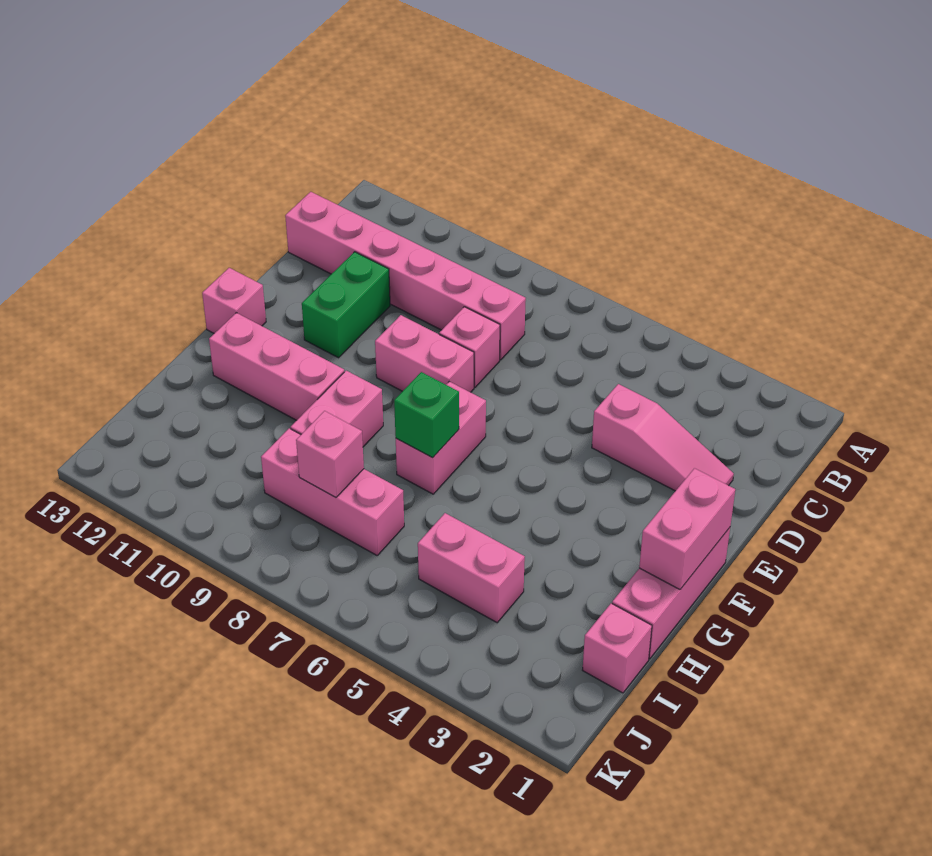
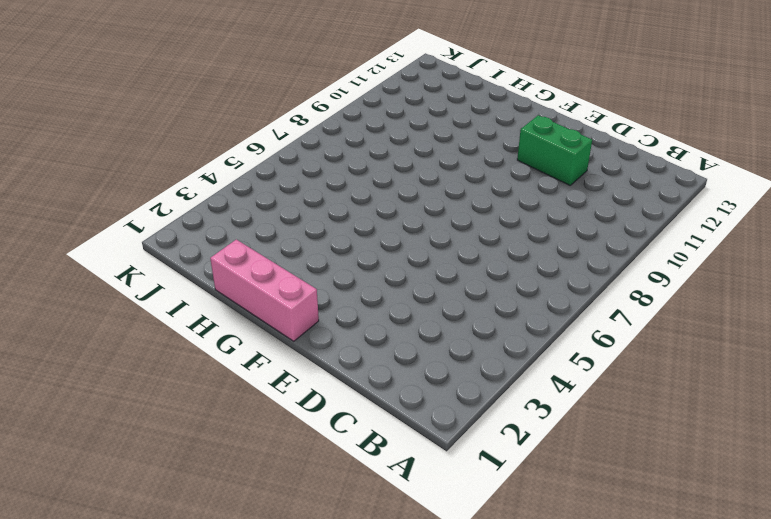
none -> pink 1x6 brick [285,192,526,360]
none -> pink 1x3 slope [592,384,734,491]
none -> pink 1x1 brick [439,307,500,387]

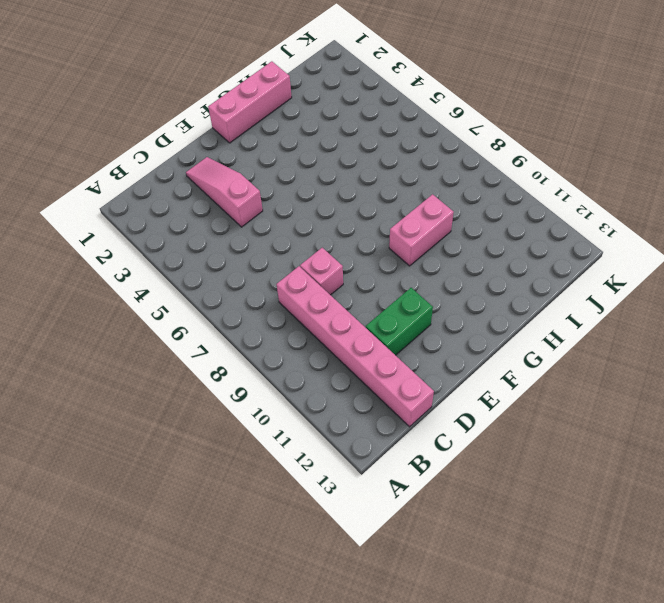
none -> pink 1x2 brick [375,315,474,392]
none -> pink 1x2 brick [396,382,486,494]
none -> pink 1x1 brick [202,268,266,333]

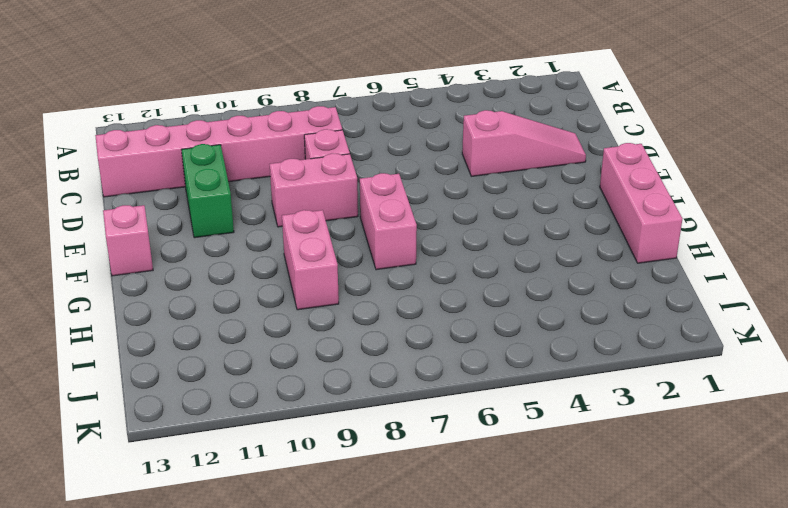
none -> pink 1x3 brick [209,313,344,420]
none -> pink 1x1 brick [583,603,652,693]
none -> pink 1x2 brick [418,513,525,623]

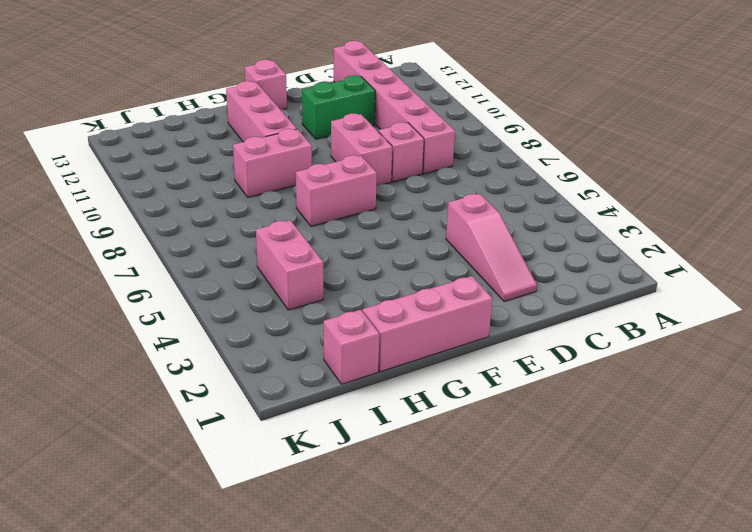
none -> pink 1x3 brick [261,428,404,555]
none -> pink 1x2 brick [639,468,735,589]
none -> green 1x1 brick [394,372,459,458]

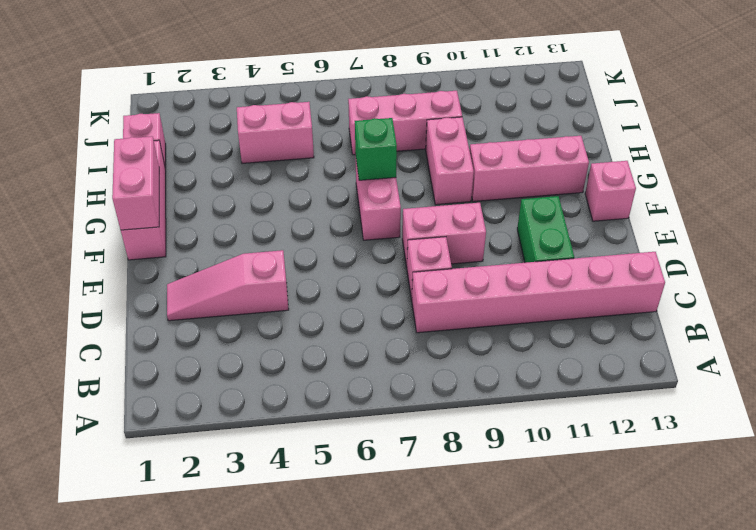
none -> pink 1x1 brick [296,411,364,497]

